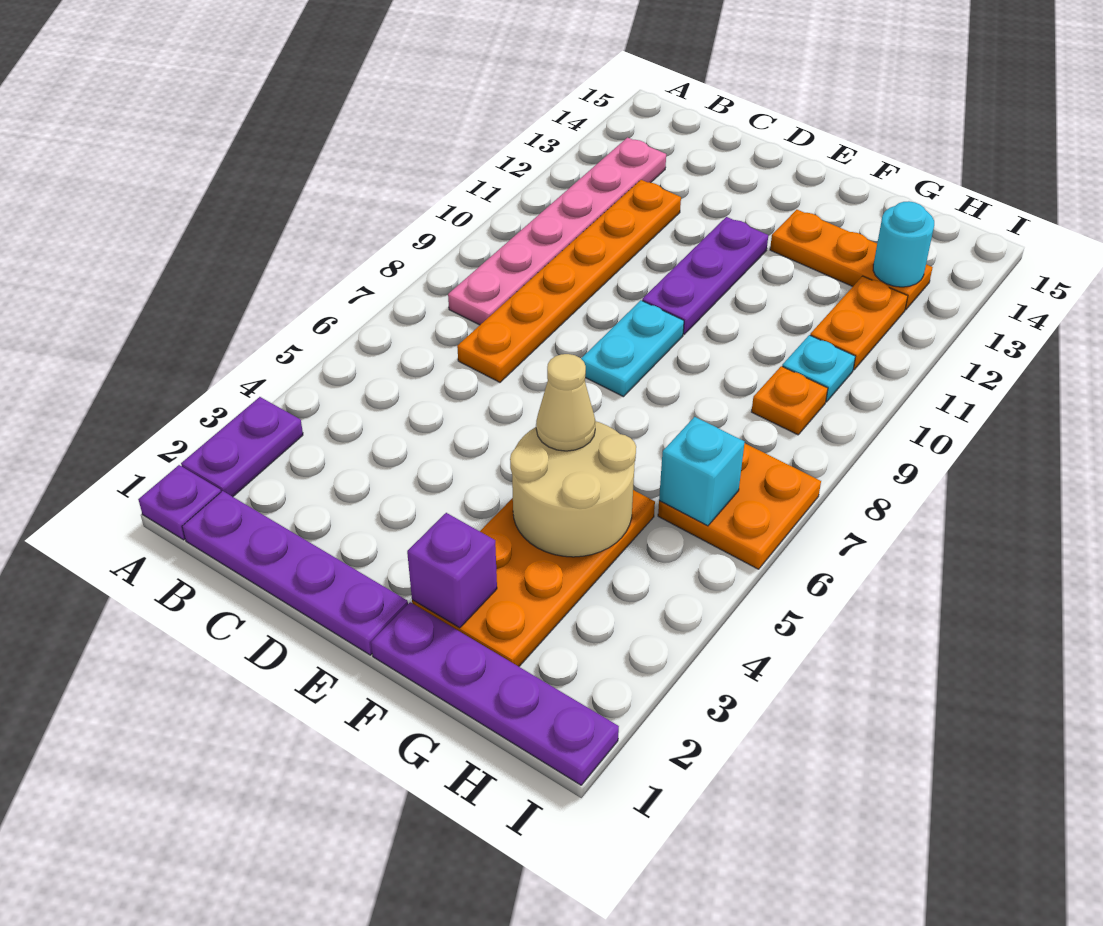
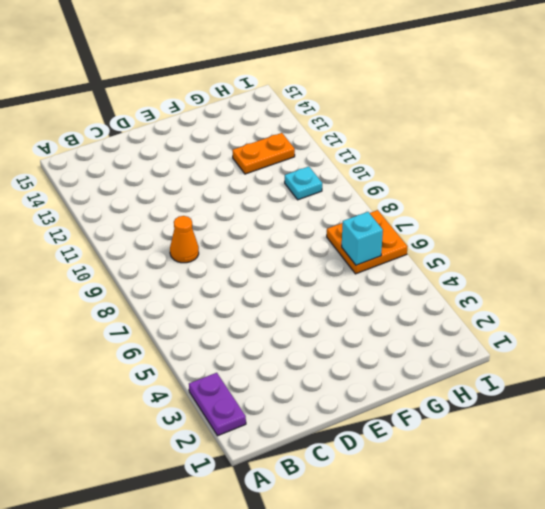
orange 1x1 cone [170,216,199,263] -> orange 1x6 plate [457,180,681,382]
orange 1x2 plate [232,133,295,174] -> orange 1x2 plate turned to [810,276,908,370]
none -> purple 1x1 plate [138,465,221,540]
none -> purple 1x4 plate [182,491,408,655]
none -> pink 1x6 plate [448,138,666,325]

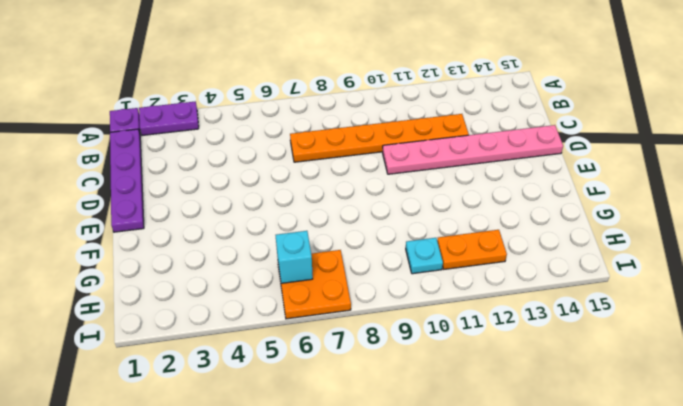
pink 1x6 plate [383,125,563,174] -> pink 1x6 plate moved to [448,138,666,325]
none -> cyan 1x2 plate [581,300,684,397]
none -> purple 1x3 plate [642,217,768,334]
none -> purple 1x4 plate [371,602,619,785]

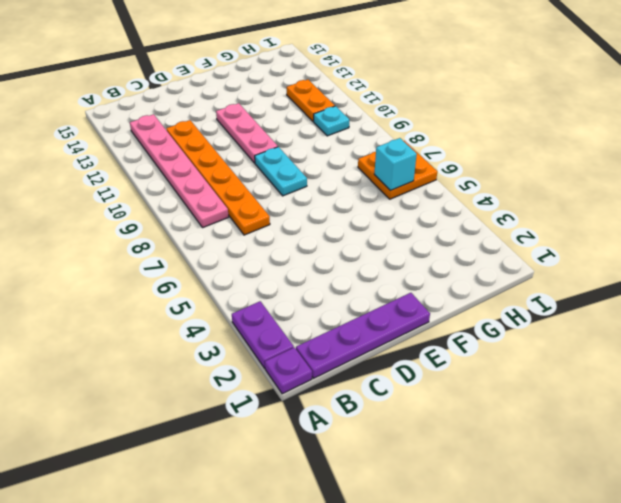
pink 1x3 plate [216,103,278,163] -> purple 1x3 plate [642,217,768,334]
none -> purple 1x4 plate [371,602,619,785]
none -> orange 2x4 plate [412,490,655,666]
none -> orange 1x3 plate [770,210,933,310]

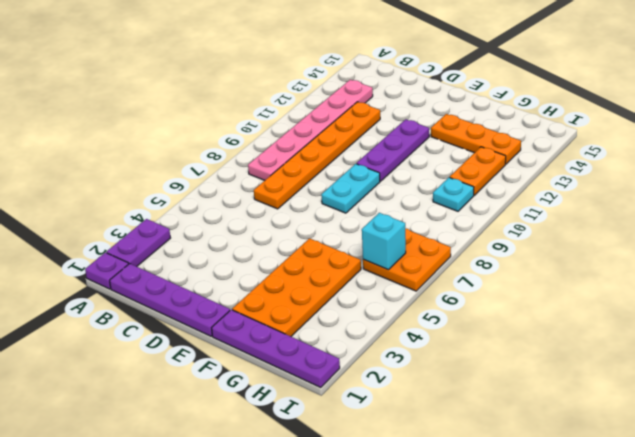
none -> orange 1x1 plate [752,366,828,435]
none -> purple 1x1 brick [407,513,497,628]
none -> tan 2x2 round brick [510,421,636,557]

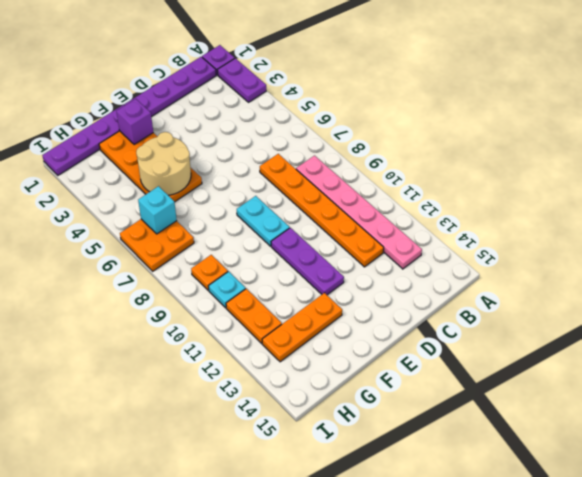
none -> cyan 1x1 round brick [873,201,934,287]
none -> tan 1x1 cone [536,354,596,451]

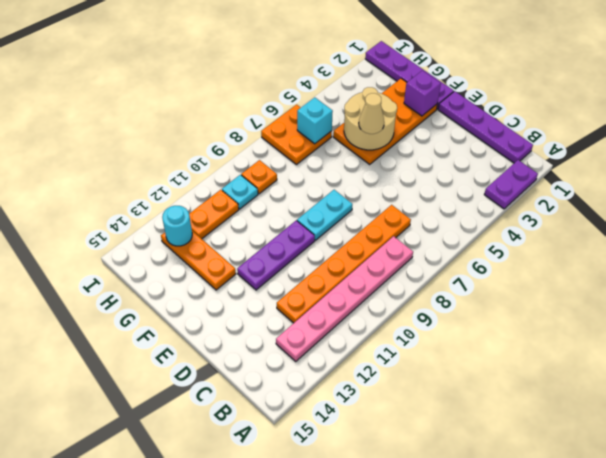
none -> purple 1x1 plate [138,465,221,540]

